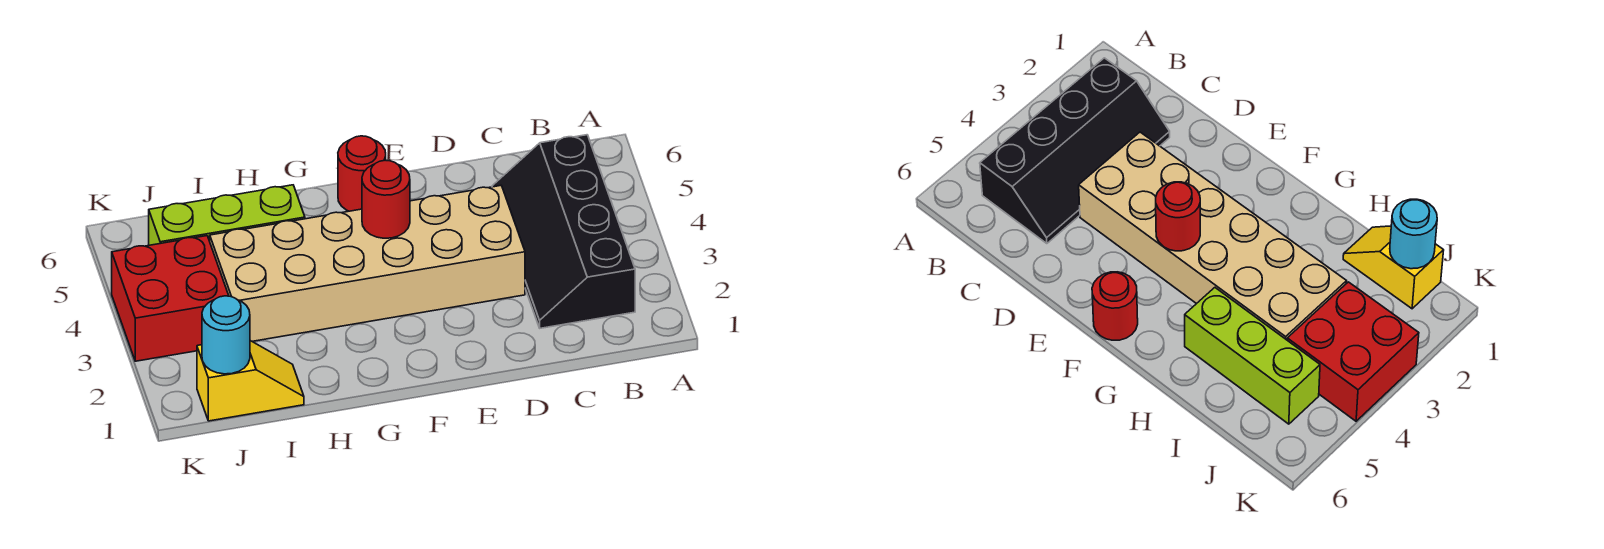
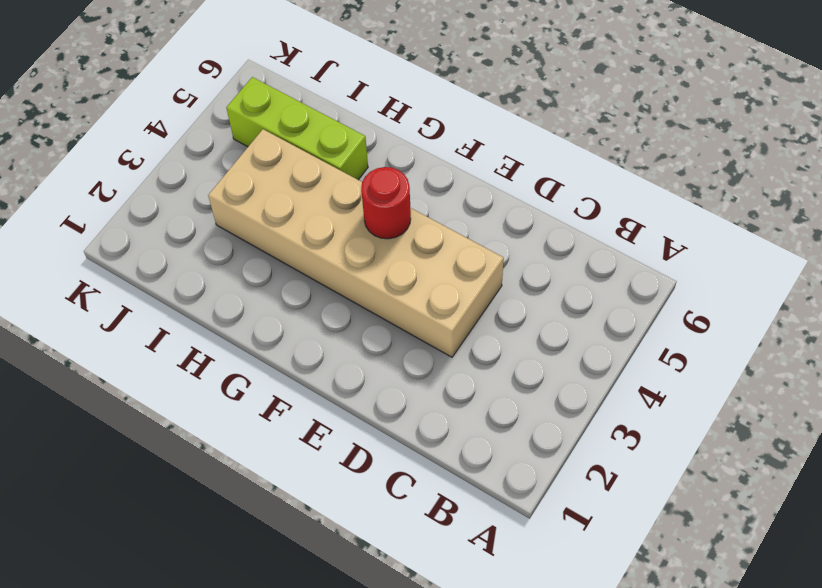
none -> black 2x4 slope [492,135,635,328]
none -> red 1x1 round brick [338,136,386,211]

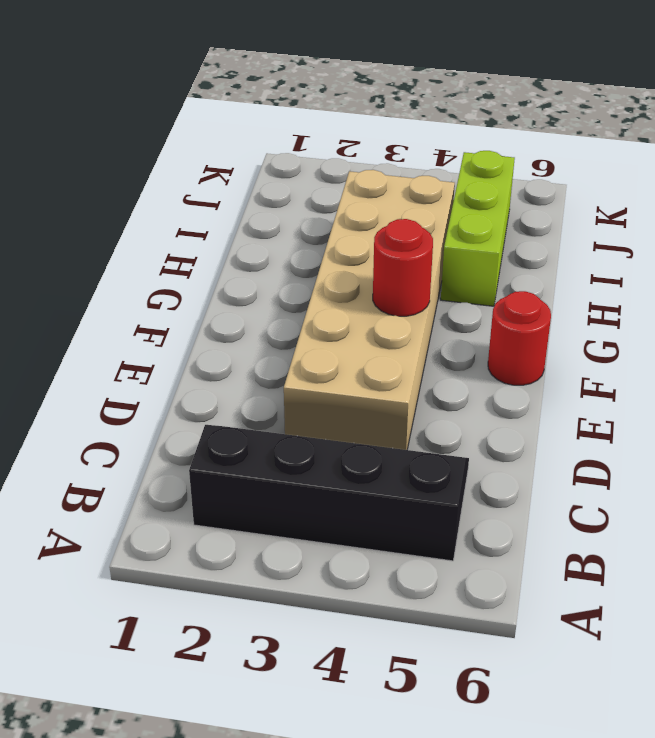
none -> yellow 1x2 slope [197,341,304,421]
none -> red 2x2 brick [112,236,229,361]

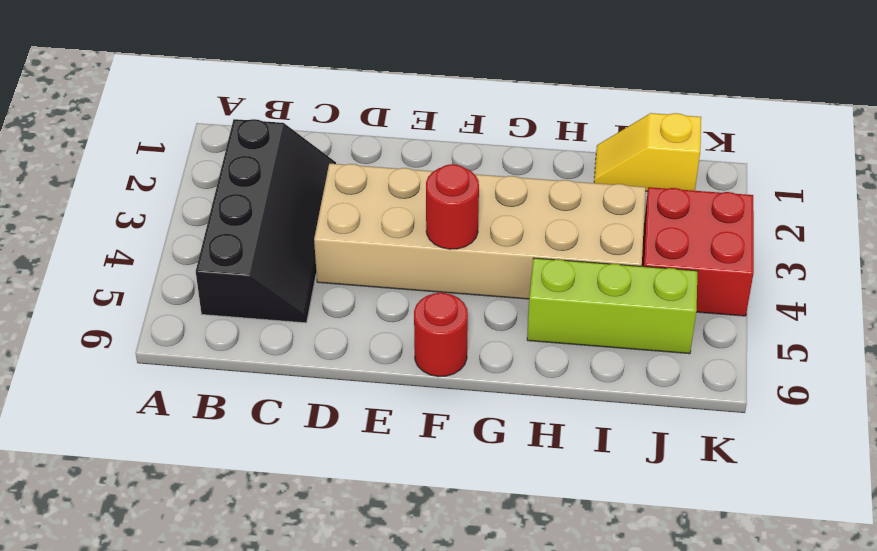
none -> cyan 1x1 round brick [202,296,250,374]

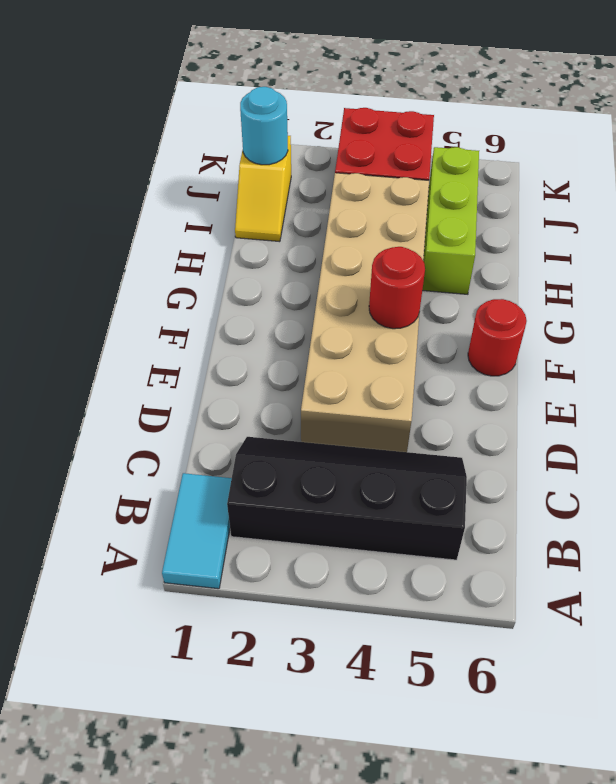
cyan 1x2 tile [162,473,232,589] -> none

